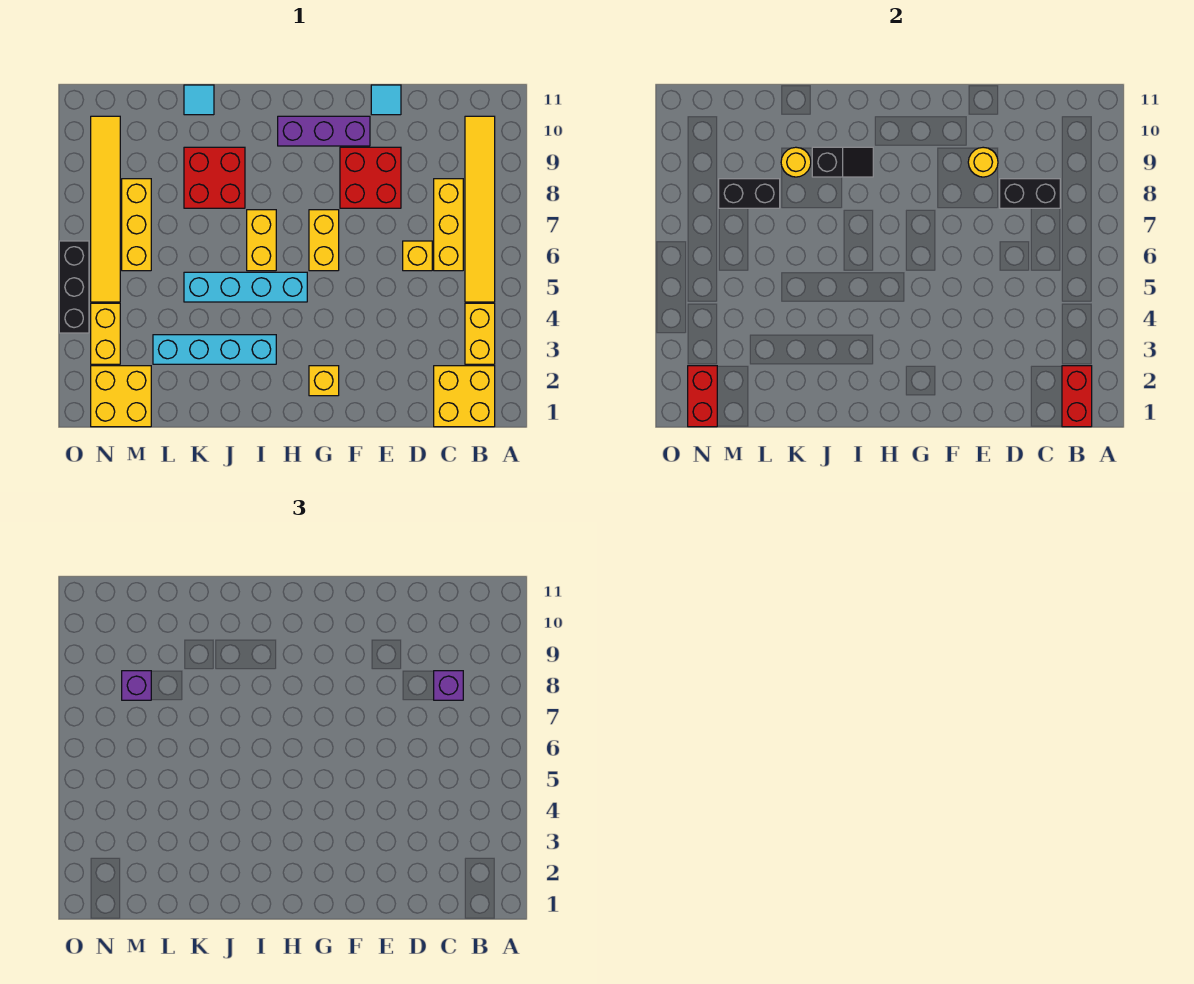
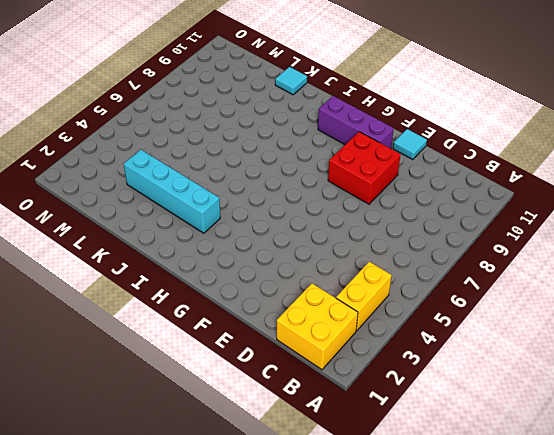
none -> yellow 1x6 tile [465,116,495,302]
none -> yellow 1x3 brick [434,179,463,271]
none -> yellow 1x1 brick [403,241,432,271]

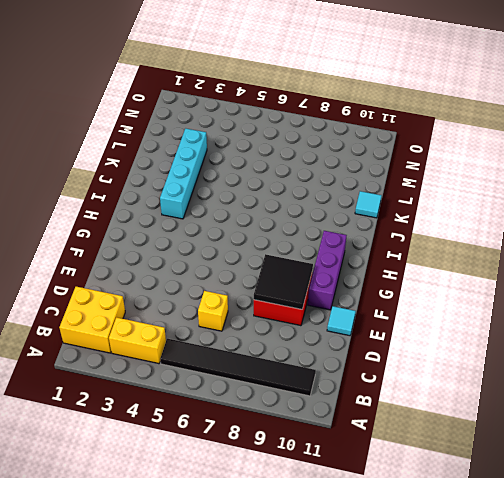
black 1x6 tile [160,339,316,396] -> yellow 1x6 tile [465,116,495,302]
black 2x2 tile [254,254,313,309] -> yellow 1x1 round brick [968,147,998,177]
none -> yellow 1x3 brick [434,179,463,271]
none -> yellow 1x1 brick [309,366,339,396]
none -> yellow 1x2 brick [309,210,339,271]

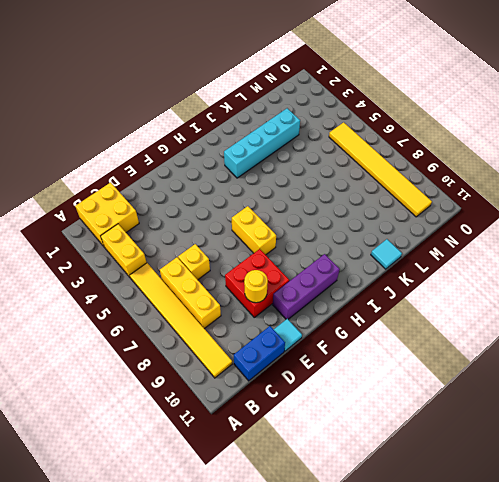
blue 1x2 brick [234,326,285,381] -> none
none -> yellow 1x1 brick [309,366,339,396]
none -> cyan 1x4 brick [184,272,307,302]
none -> yellow 1x2 brick [247,210,276,271]

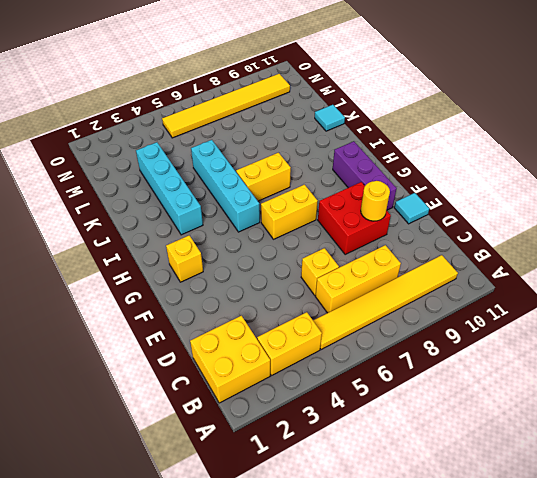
none -> red 2x2 brick [184,147,245,208]
none -> yellow 2x2 brick [91,366,151,427]
none -> yellow 1x3 brick [122,179,151,271]

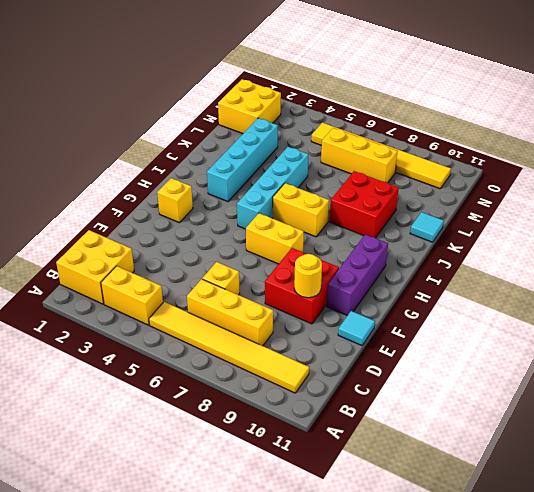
none -> yellow 1x2 brick [91,303,120,364]
none -> black 1x3 brick [59,241,89,333]
none -> red 1x2 brick [1062,366,1092,427]

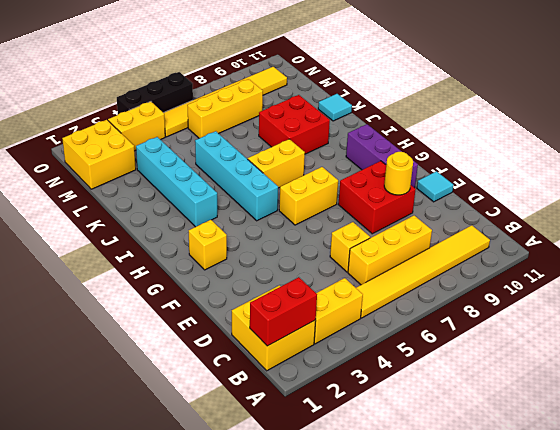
none -> black 1x2 brick [1000,179,1060,208]
none -> black 1x2 slope [812,147,873,177]
none -> yellow 1x1 round brick [781,147,811,177]

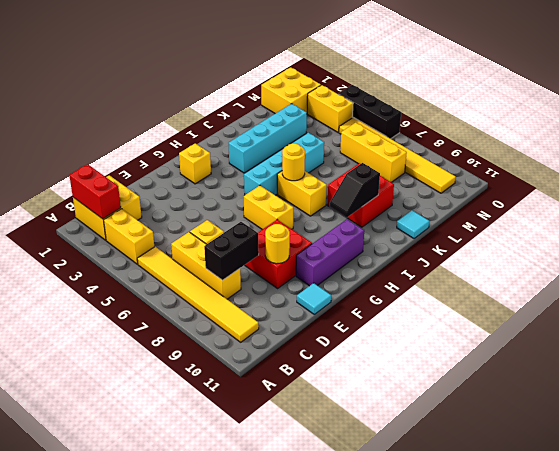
yellow 1x1 round brick [282,143,305,181] -> yellow 1x1 round brick moved to [781,147,811,177]
none -> black 1x2 brick [719,179,780,208]
none -> red 1x2 brick [688,366,717,427]
none -> purple 1x1 brick [434,671,463,700]

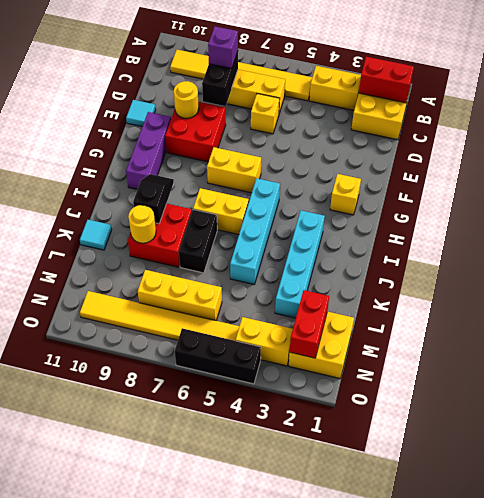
black 1x2 brick [179,210,217,273] -> black 1x2 brick moved to [719,179,780,208]
red 1x2 brick [290,290,329,358] -> red 1x2 brick turned to [688,366,717,427]
none -> purple 1x1 brick [122,671,151,700]

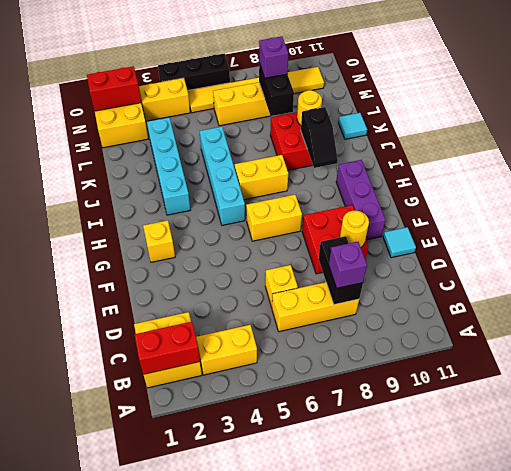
none -> yellow 1x6 tile [465,116,495,302]

